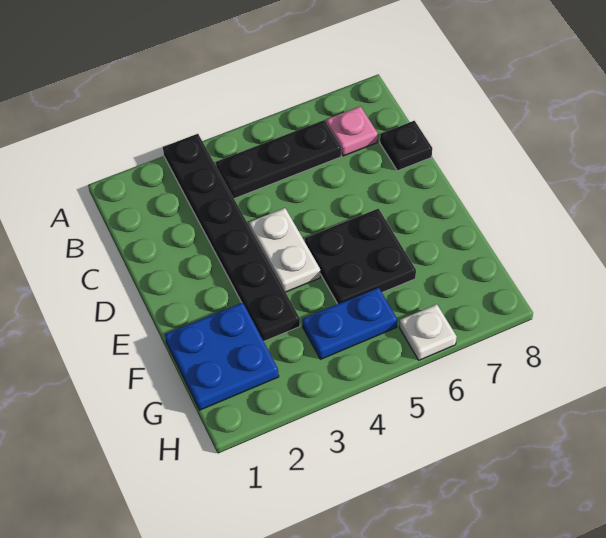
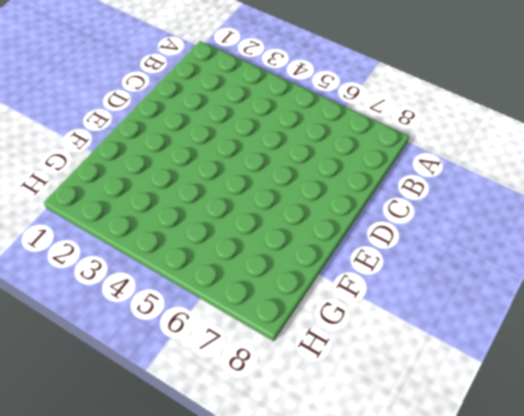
none -> black 1x6 plate [163,134,300,341]
none -> black 1x3 plate [216,120,341,199]

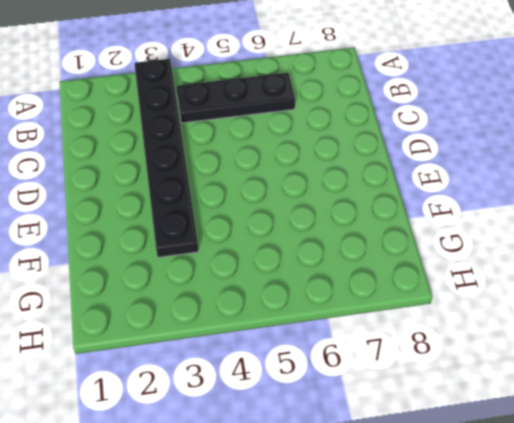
none -> pink 1x1 plate [326,106,378,156]
none -> black 1x1 plate [380,121,432,171]

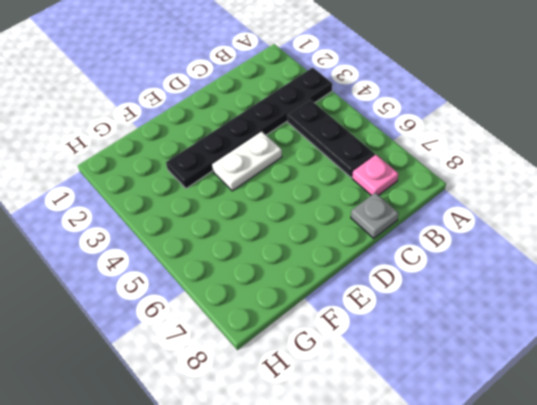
grey 1x1 plate [351,193,399,238] -> black 1x1 plate [380,121,432,171]
none -> black 2x2 plate [305,209,416,304]
none -> blue 2x2 plate [165,302,279,410]

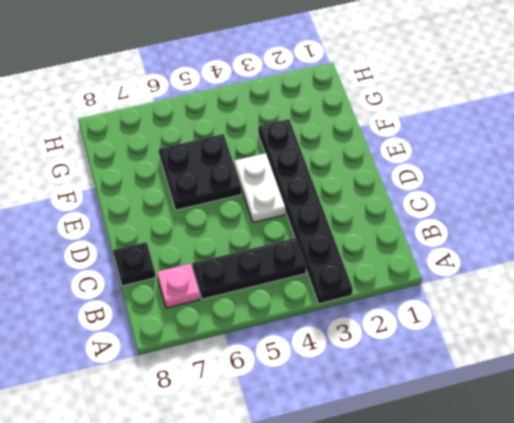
none -> blue 2x2 plate [165,302,279,410]
none -> blue 1x2 plate [302,287,397,359]

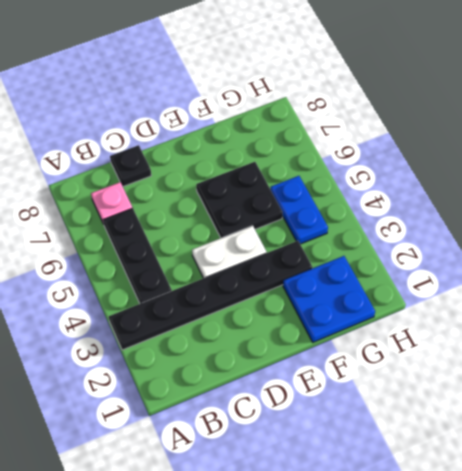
none -> white 1x1 plate [400,304,457,360]

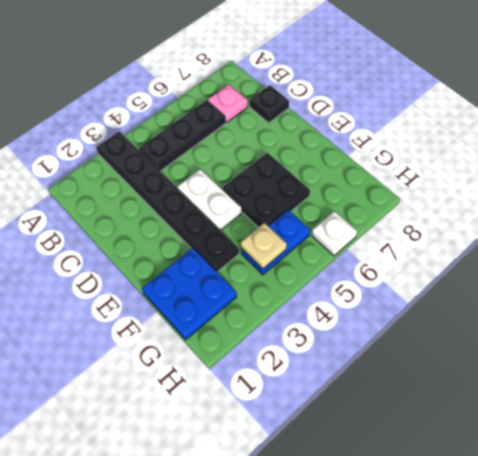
tan 1x1 plate [241,223,287,269] -> none

